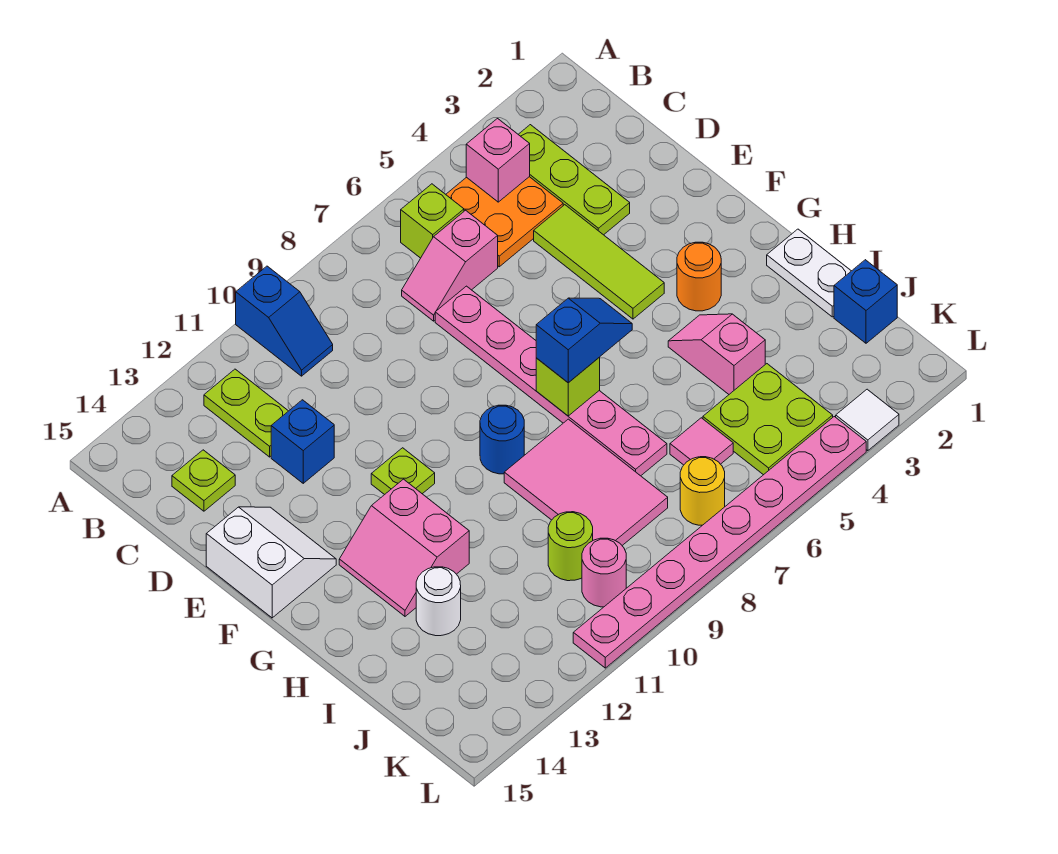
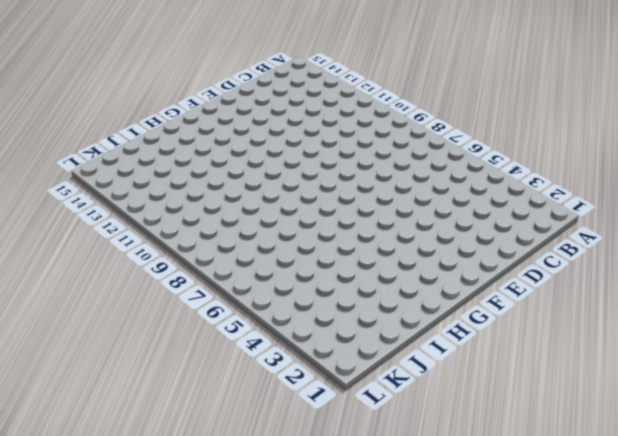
none -> blue 1x2 slope [236,266,333,376]
none -> lime 1x3 plate [518,125,630,235]
none -> orange 2x2 plate [446,177,563,267]
none -> lime 1x1 brick [401,184,464,258]

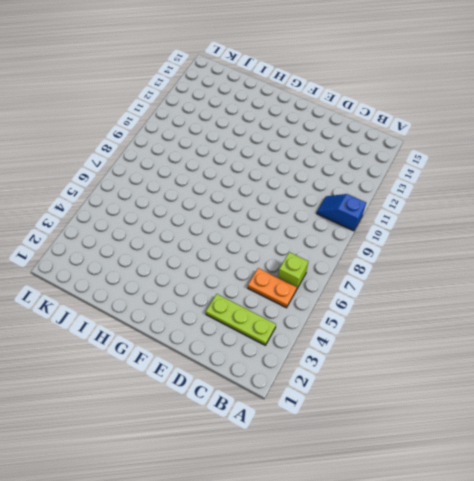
orange 1x2 plate [248,268,297,308] -> orange 2x2 plate [446,177,563,267]
none -> lime 1x2 plate [204,369,288,457]
none -> pink 1x2 slope [402,210,498,321]
none -> lime 1x1 plate [172,450,235,511]
none -> lime 1x3 tile [534,205,664,319]

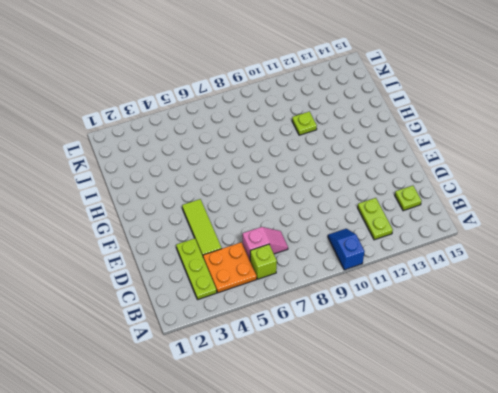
lime 1x1 plate [292,112,317,135] -> lime 1x1 plate moved to [371,448,435,495]
none -> pink 1x6 plate [435,286,667,476]
none -> blue 1x1 brick [271,400,334,483]
none -> white 2x2 slope [206,507,336,618]
none -> orange 1x1 round brick [677,242,721,311]

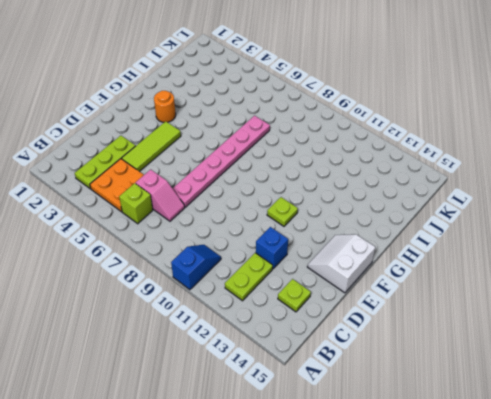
none -> blue 1x1 round brick [480,405,524,474]
none -> pink 2x2 slope [339,479,469,616]
none -> white 1x2 plate [767,229,851,317]
none -> pink 1x2 slope [668,314,765,394]

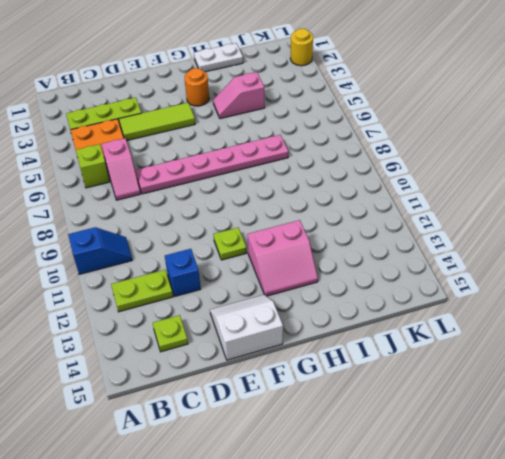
yellow 1x1 round brick [290,29,313,66] -> yellow 1x1 round brick moved to [680,457,725,525]
none -> blue 1x1 round brick [480,405,524,474]
none -> pink 2x3 tile [504,419,668,545]
none -> white 1x1 round brick [416,567,461,636]
none -> blue 1x1 brick [834,260,897,343]

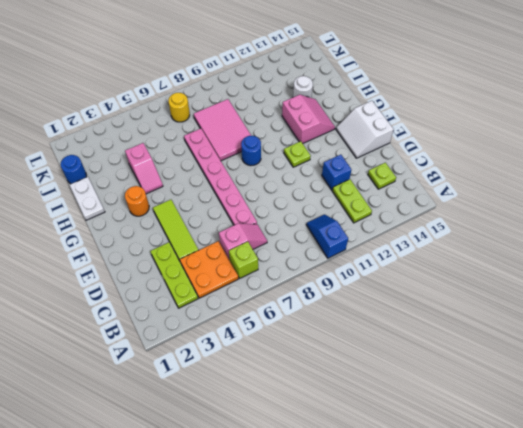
blue 1x1 round brick [61,155,87,184] -> blue 1x1 brick [834,260,897,343]
none -> lime 2x2 plate [703,364,833,475]
none -> pink 1x1 tile [670,418,733,465]
none -> lime 1x1 round brick [548,512,593,581]
none -> pink 1x1 round brick [582,538,626,607]

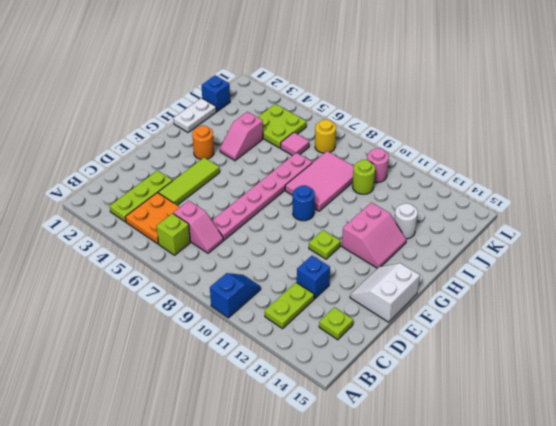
none -> white 1x1 tile [836,389,899,451]
none -> pink 1x8 plate [573,417,866,668]
none -> pink 1x1 brick [466,119,530,202]
none -> lime 1x1 brick [536,358,600,416]

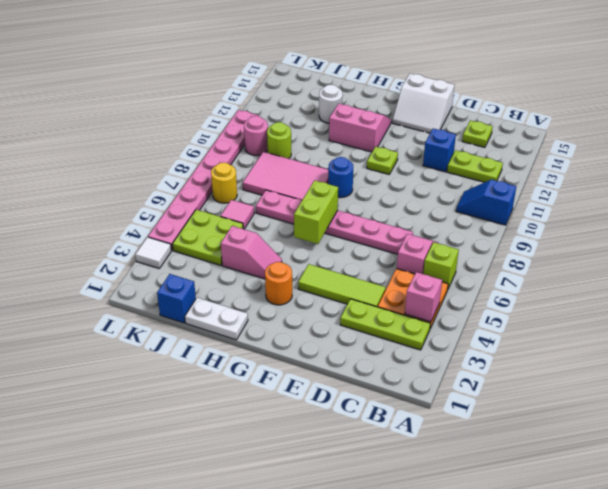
lime 1x2 brick [294,180,338,244] -> lime 1x1 brick [536,358,600,416]
none -> blue 1x2 slope [536,298,632,383]

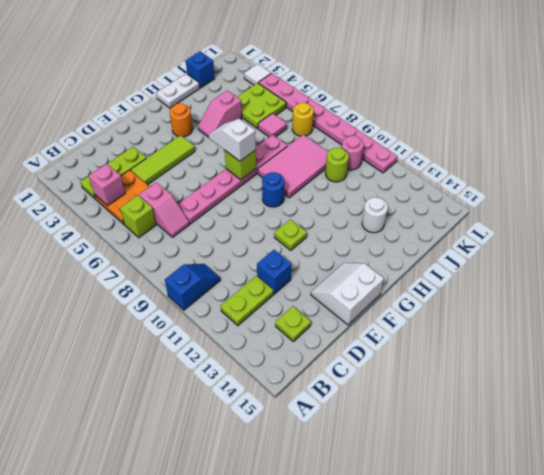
white 1x2 slope [209,119,256,161] -> blue 1x2 slope [536,298,632,383]
none -> pink 2x2 slope [339,479,469,616]

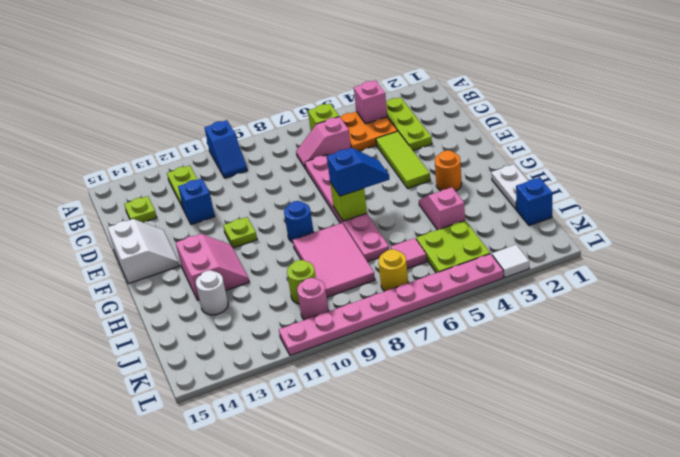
pink 2x2 slope [176,234,249,300] -> pink 2x2 slope turned to [339,479,469,616]

